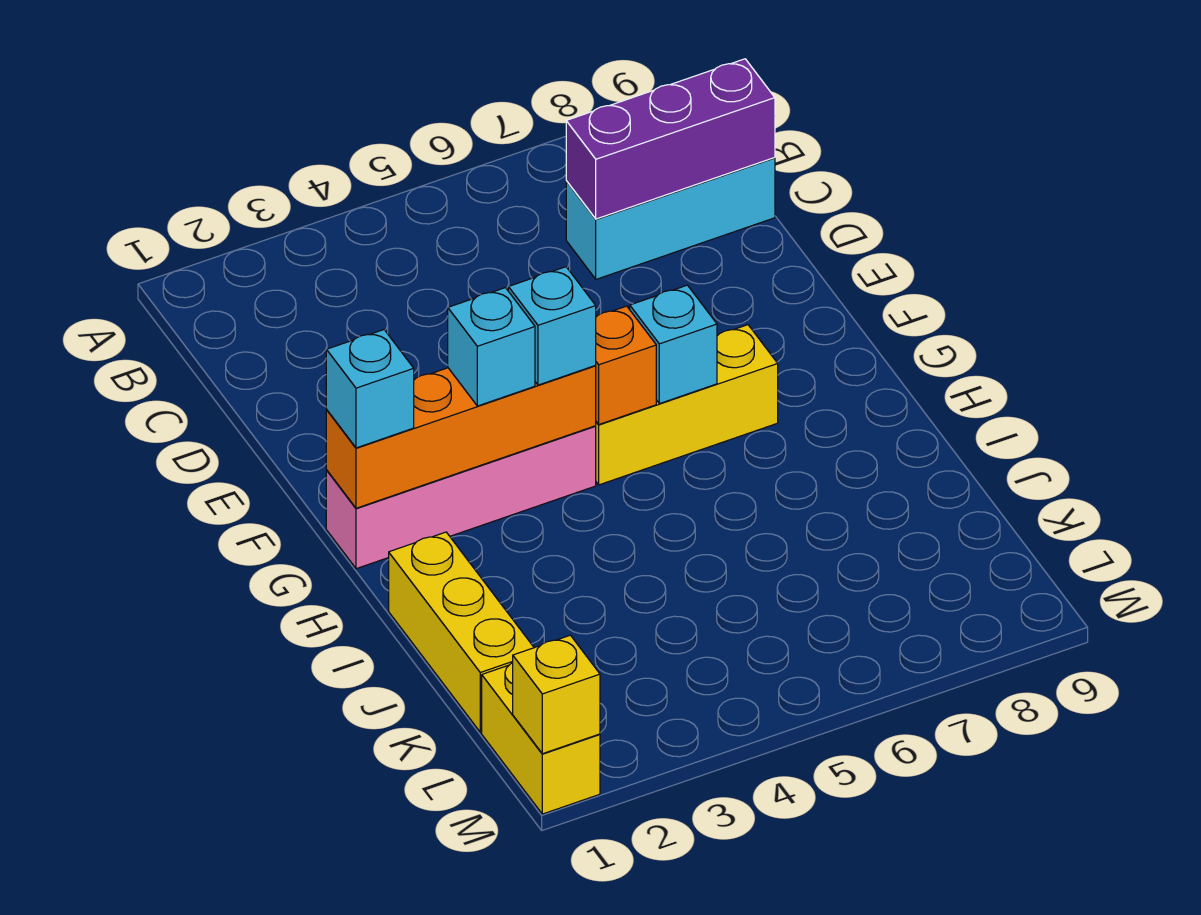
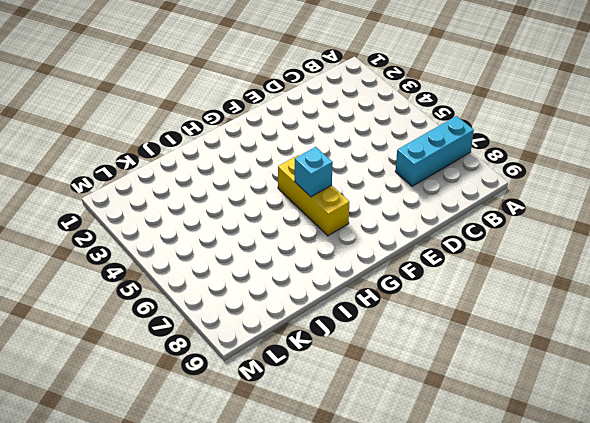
cyan 1x3 brick [395,116,474,186] -> cyan 1x3 brick turned to [566,158,775,279]
none -> pink 1x4 brick [326,426,596,569]
none -> yellow 1x3 brick [389,532,534,732]
none -> yellow 1x2 brick [482,663,600,814]

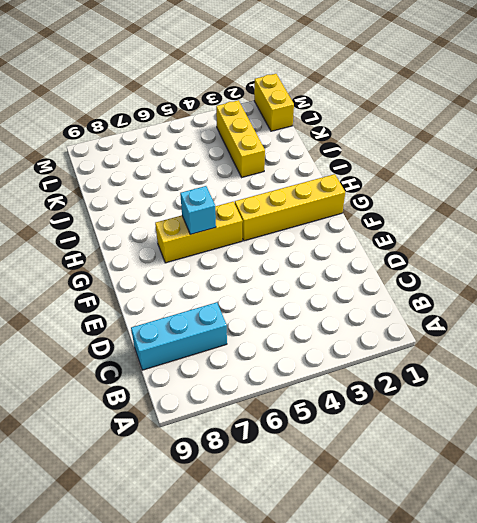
yellow 1x4 brick [235,174,345,241] -> pink 1x4 brick [326,426,596,569]
yellow 1x3 brick [216,100,265,177] -> yellow 1x3 brick moved to [389,532,534,732]
none -> purple 1x3 brick [566,59,775,219]
none -> orange 1x4 brick [326,366,596,508]
none -> orange 1x1 brick [595,306,656,424]

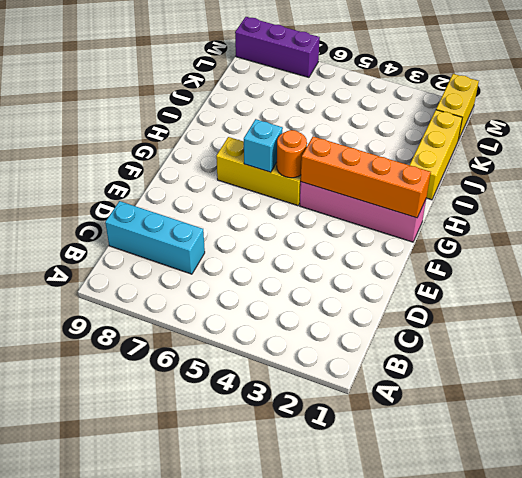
orange 1x1 round brick [277,130,307,178] -> orange 1x1 brick [595,306,656,424]
purple 1x3 brick [235,17,320,77] -> purple 1x3 brick moved to [566,59,775,219]
none -> yellow 1x1 brick [513,635,600,754]
none -> cyan 1x1 brick [326,330,414,448]
none -> cyan 1x1 brick [448,288,535,406]

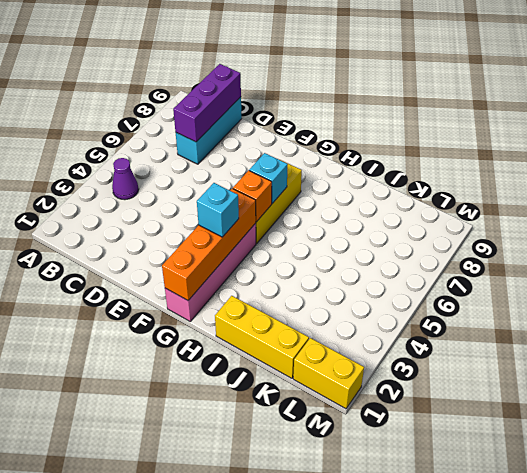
purple 1x1 cone [112,158,139,200] -> none
none -> yellow 1x1 brick [513,635,600,754]
none -> cyan 1x1 brick [326,330,414,448]
none -> cyan 1x1 brick [508,267,596,385]

